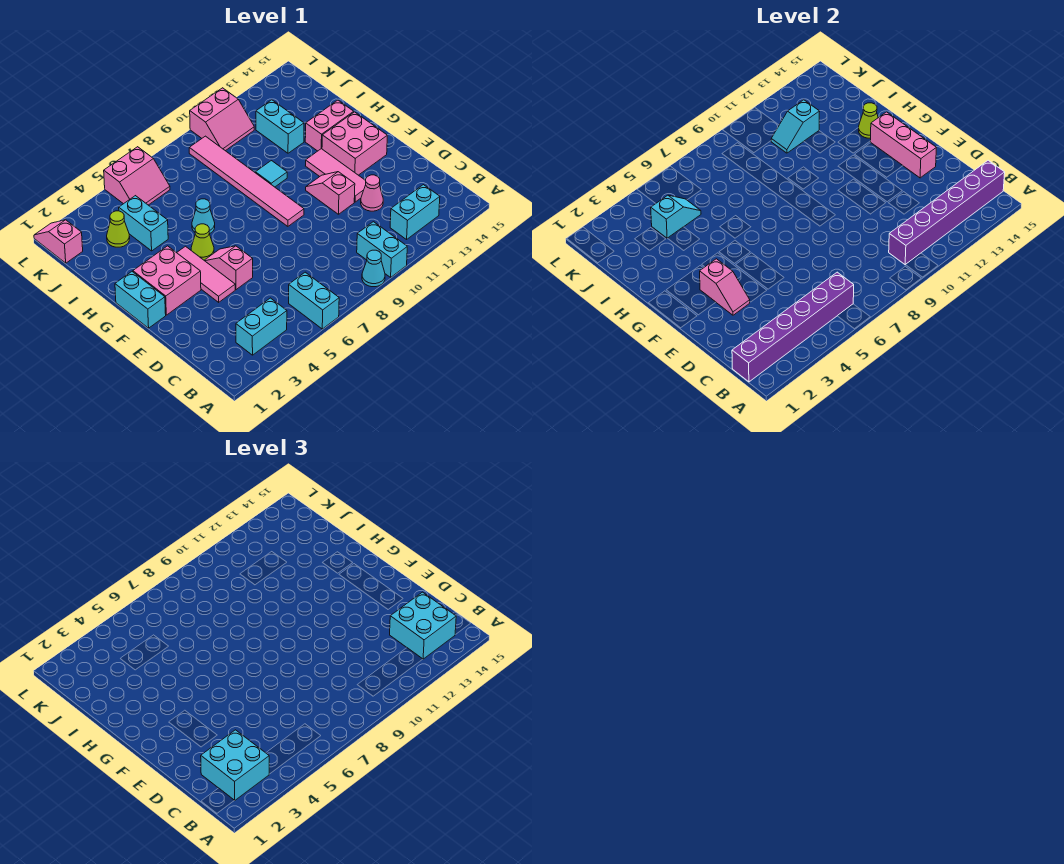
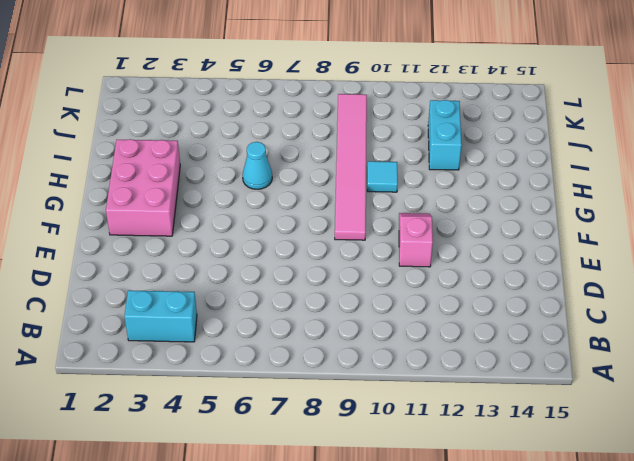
pink 2x3 brick [106,139,180,236] -> pink 2x2 brick [133,246,201,315]
none -> cyan 1x2 brick [289,272,339,329]
none -> cyan 1x1 cone [362,250,385,287]
none -> cyan 1x2 brick [357,222,407,277]
none -> cyan 1x2 brick [390,185,440,239]

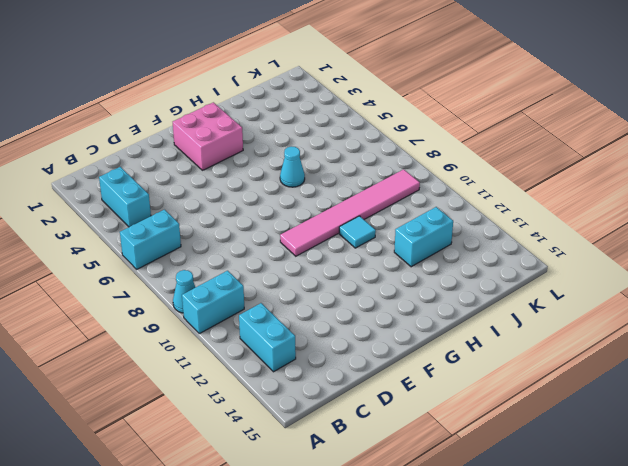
none -> pink 1x1 cone [361,175,383,211]
none -> pink 1x3 tile [177,246,235,302]
none -> pink 1x2 slope [204,246,253,290]
none -> pink 1x2 slope [306,172,355,214]

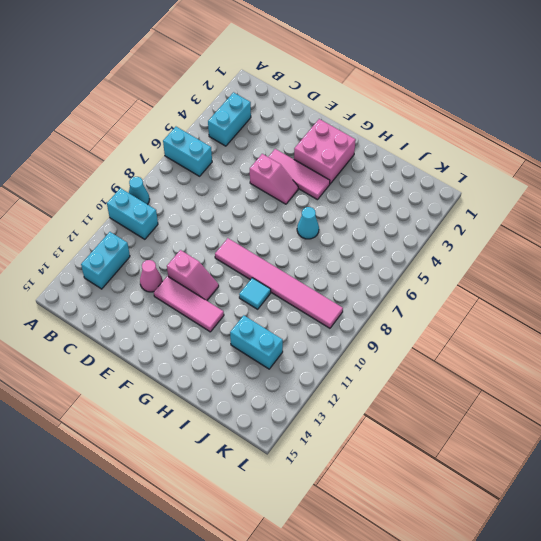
none -> cyan 1x2 brick [115,272,166,328]
none -> pink 2x2 brick [322,112,387,175]
none -> lime 1x1 cone [191,224,214,260]
none -> pink 1x2 brick [305,100,354,151]

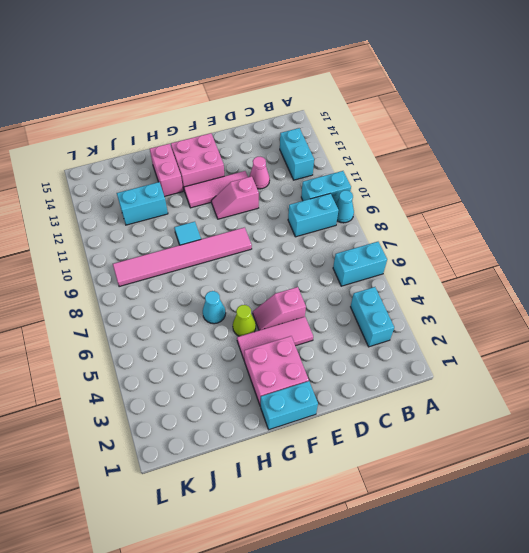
cyan 1x2 brick [288,193,339,237] -> cyan 1x2 brick moved to [119,196,168,251]
none -> lime 1x1 cone [107,211,130,247]
none -> pink 1x2 slope [34,220,83,263]
none -> pink 2x2 slope [104,147,170,205]
none -> pink 2x2 slope [190,88,254,151]

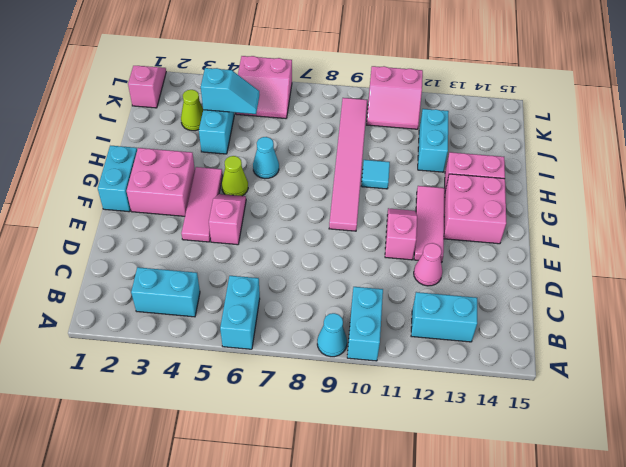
none -> purple 1x6 brick [732,272,854,382]
none -> purple 1x6 brick [889,160,1005,265]
none -> pink 1x2 slope [700,259,750,315]
none -> pink 1x3 brick [870,112,936,178]

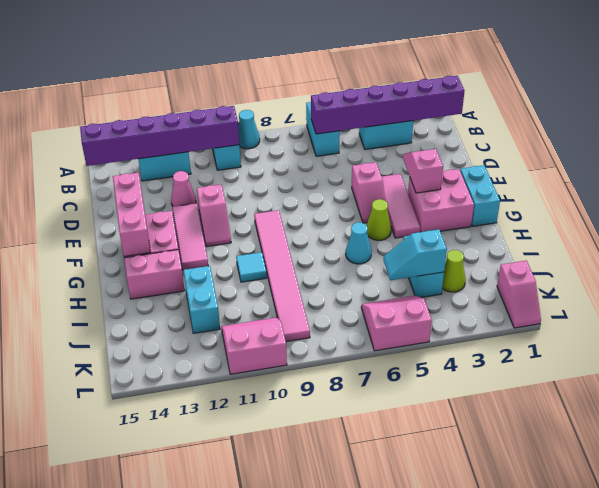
none -> lime 1x1 cone [859,103,878,138]
none -> cyan 1x2 slope [771,100,820,153]
none -> cyan 2x2 brick [201,730,269,800]
none -> cyan 2x2 brick [390,592,456,659]

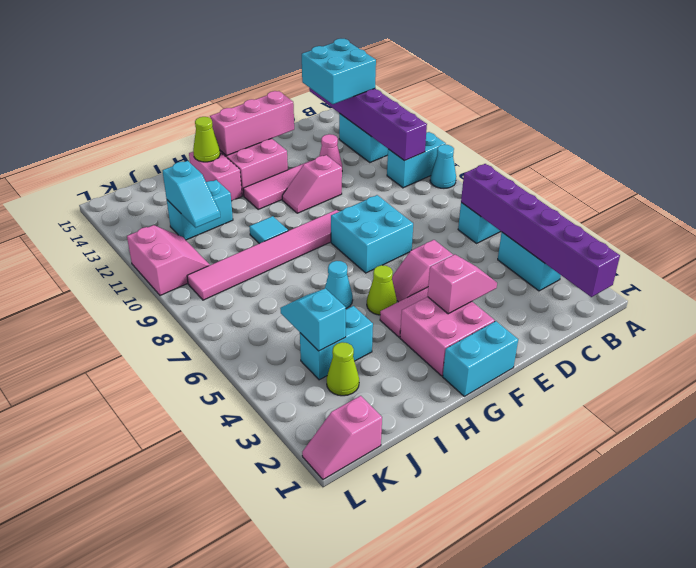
cyan 2x2 brick [331,195,413,273] -> cyan 2x2 brick moved to [201,730,269,800]
none -> pink 2x2 slope [104,147,170,205]

